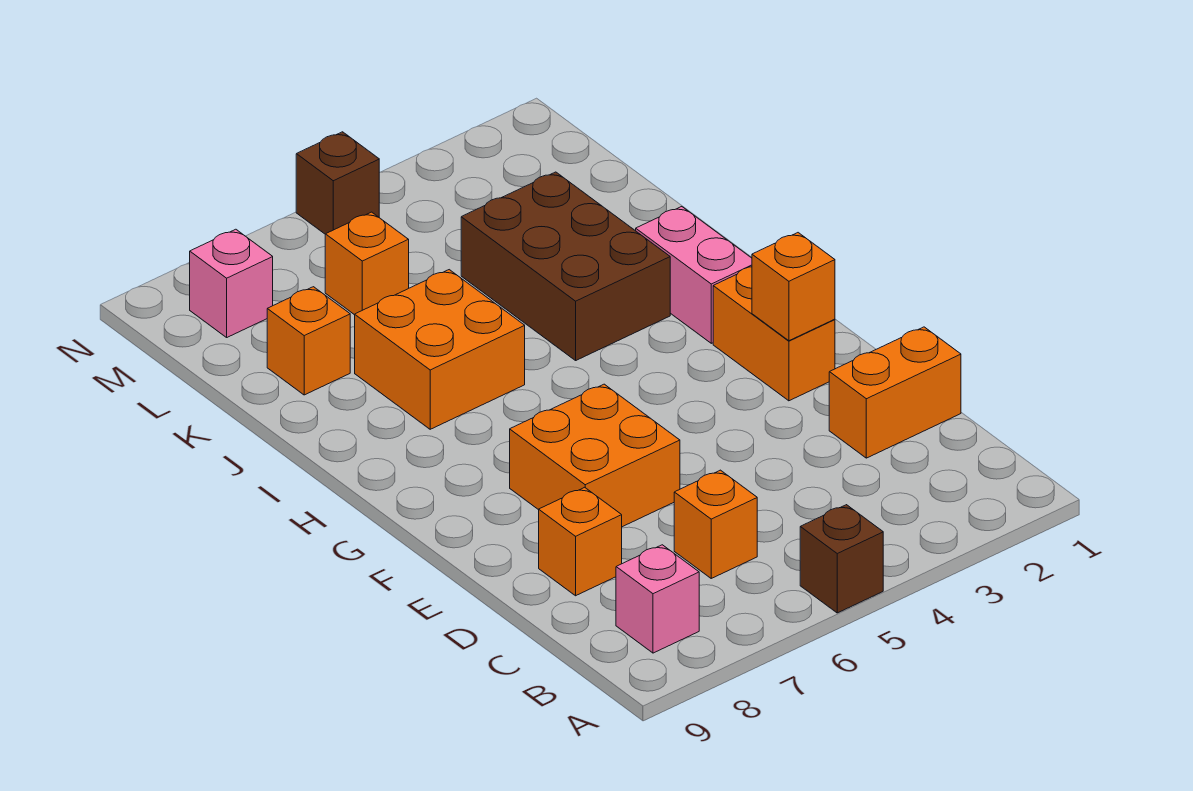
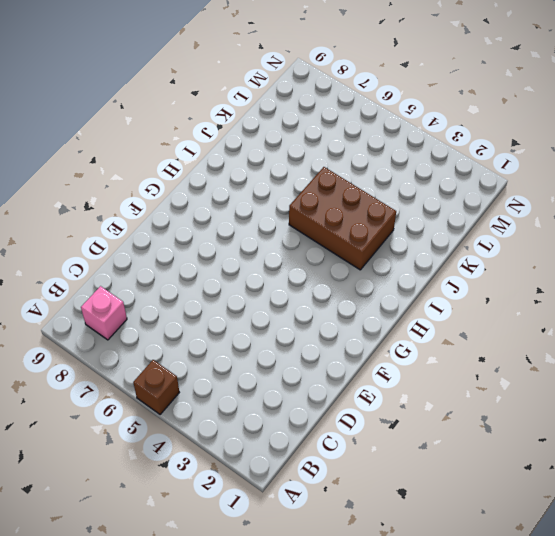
brown 2x3 brick [289,167,396,270] -> brown 2x3 brick turned to [461,172,670,360]
none -> orange 1x1 brick [674,470,757,578]
none -> orange 1x2 brick [829,327,961,458]
none -> orange 1x1 brick [539,487,622,596]

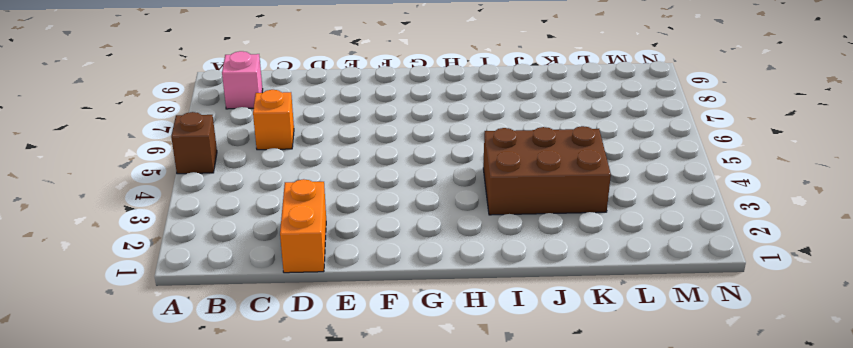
none -> orange 1x1 brick [539,487,622,596]
none -> orange 2x2 brick [510,384,680,527]
none -> orange 1x2 brick [713,267,835,401]

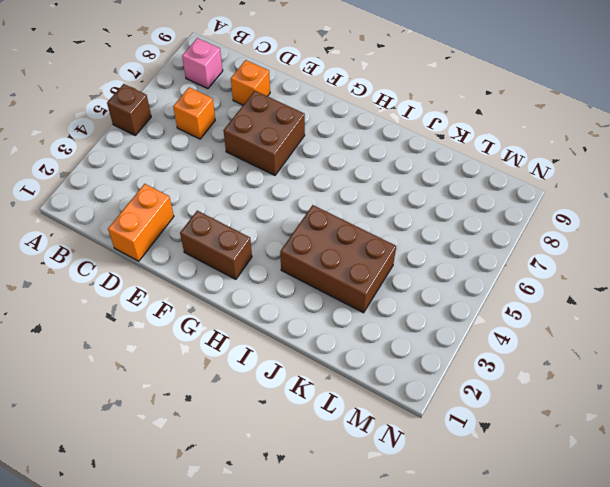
brown 2x2 brick [223,91,305,175] -> orange 2x2 brick [510,384,680,527]
brown 1x2 brick [180,211,252,279] -> orange 1x2 brick [713,267,835,401]
none -> pink 1x2 brick [636,207,752,343]
none -> orange 2x2 brick [355,270,525,429]
none -> orange 1x1 brick [267,287,350,395]

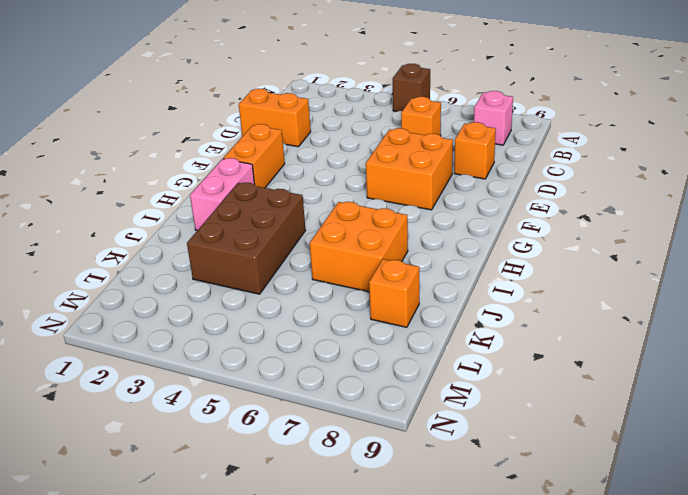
none -> orange 1x1 brick [325,212,409,315]
none -> pink 1x1 brick [190,229,273,337]
none -> brown 1x1 brick [296,132,379,234]

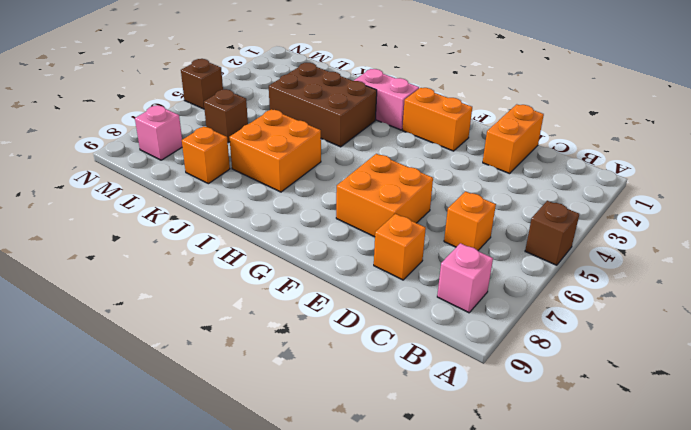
brown 1x1 brick [204,89,248,143] -> orange 1x1 brick [325,212,409,315]
none -> orange 1x1 brick [752,233,835,341]

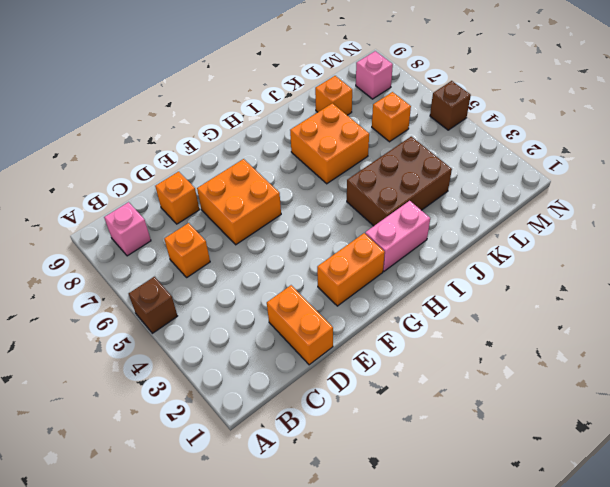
none -> orange 1x1 brick [752,233,835,341]

